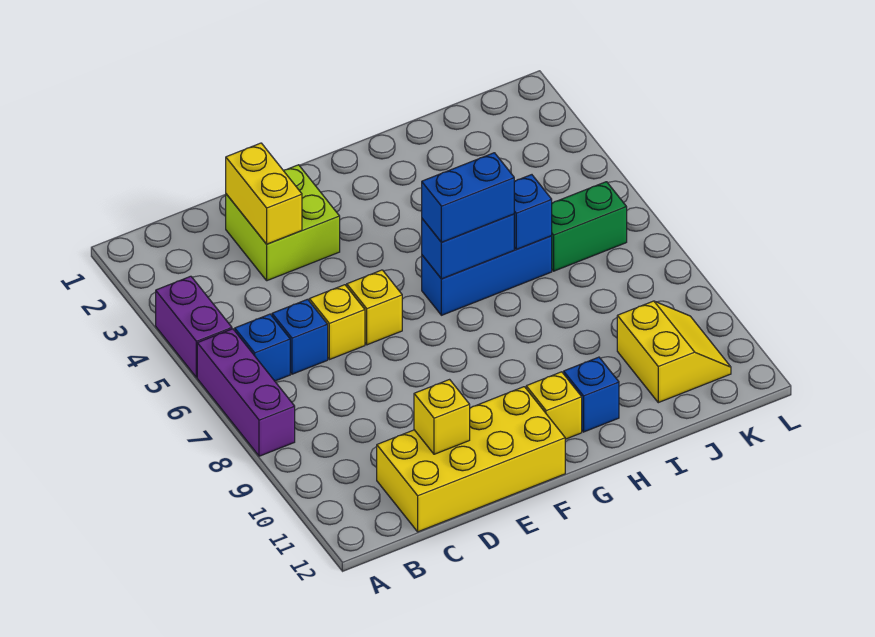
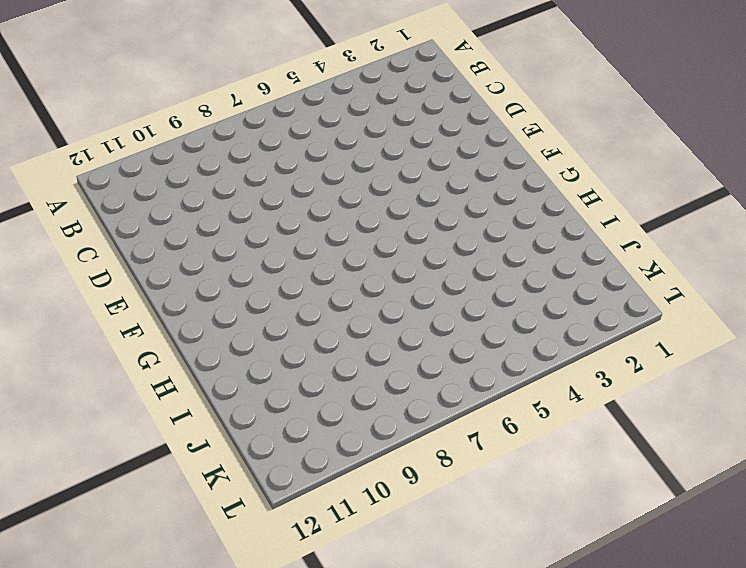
none -> purple 1x2 brick [156,276,232,377]
none -> purple 1x3 brick [197,329,295,456]
none -> blue 1x1 brick [235,314,290,381]

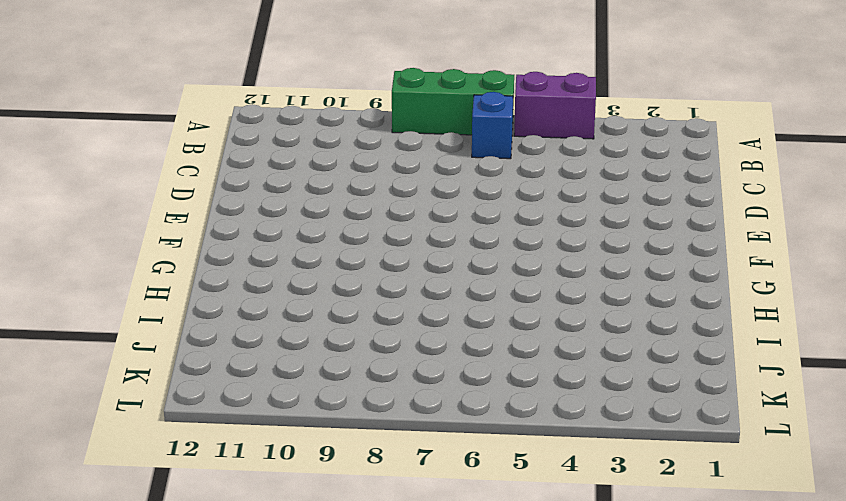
green 1x3 brick [392,68,514,135] -> purple 1x3 brick [197,329,295,456]
none -> blue 1x1 brick [272,299,328,374]
none -> yellow 2x4 brick [377,387,565,532]
none -> lime 2x2 brick [226,165,340,281]

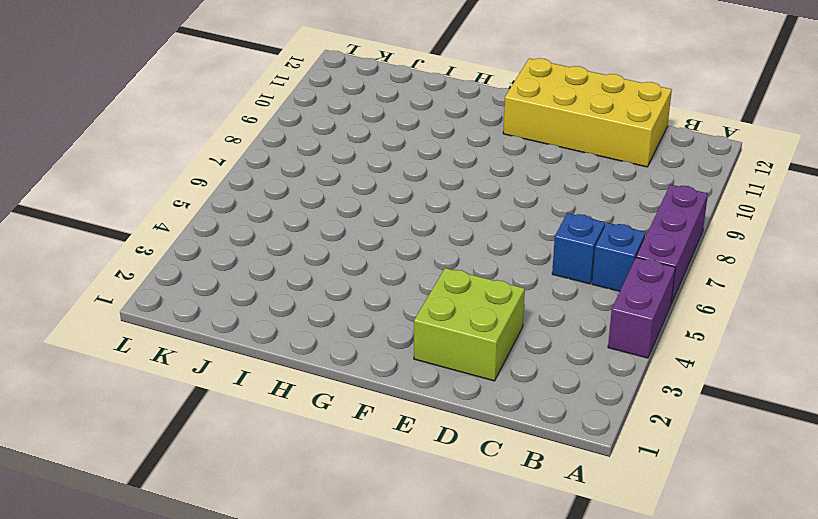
none -> yellow 1x1 brick [309,285,365,360]
none -> yellow 1x1 brick [347,270,402,345]
none -> blue 1x3 brick [422,236,552,315]

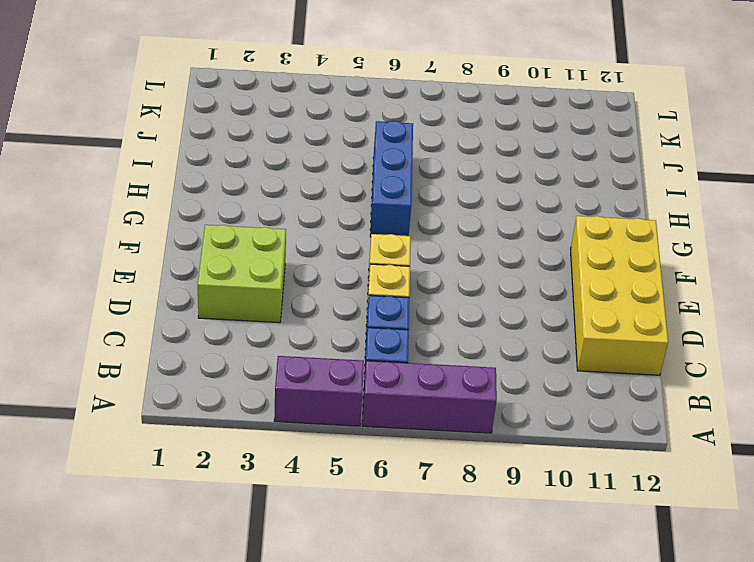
none -> yellow 1x1 brick [526,372,582,439]
none -> blue 1x1 brick [564,357,619,432]
none -> green 1x2 brick [552,182,627,271]

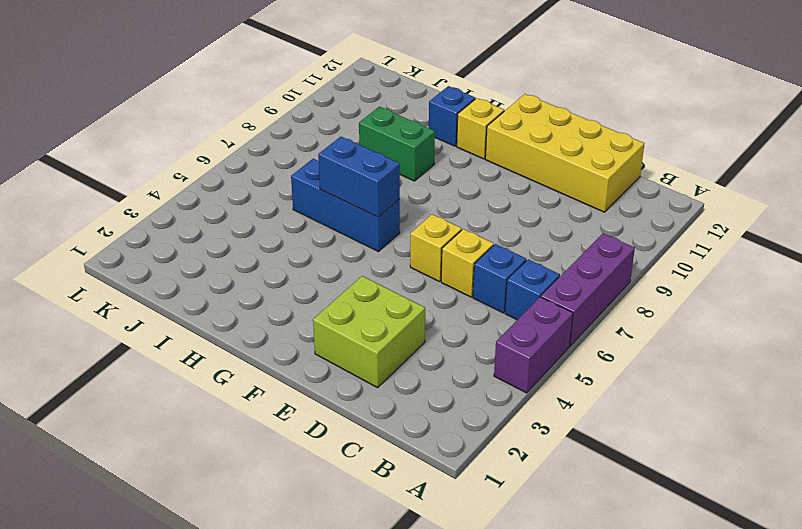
green 1x2 brick [359,107,435,181] -> green 1x2 brick moved to [552,182,627,271]
none -> yellow 2x2 slope [617,301,731,403]
none -> yellow 1x2 brick [226,143,302,244]
none -> yellow 1x1 brick [414,380,470,454]

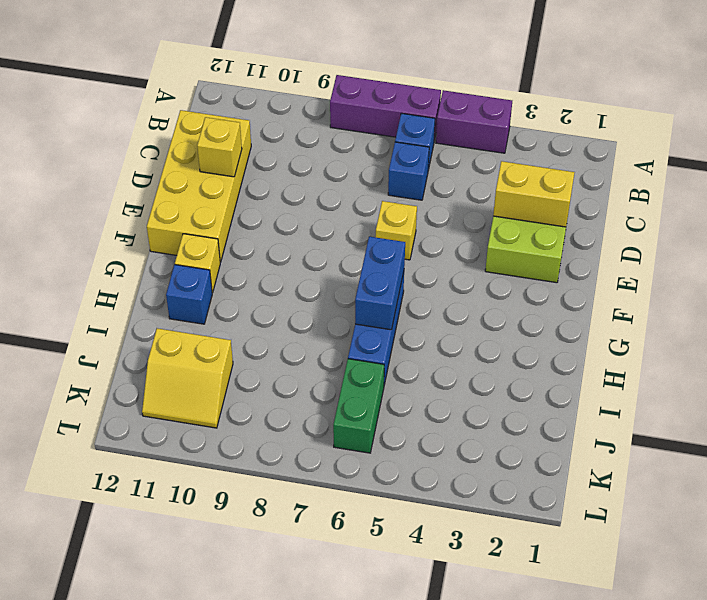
none -> yellow 1x1 brick [309,285,365,360]
none -> blue 1x1 brick [514,175,552,249]
none -> blue 1x2 brick [422,153,514,242]

